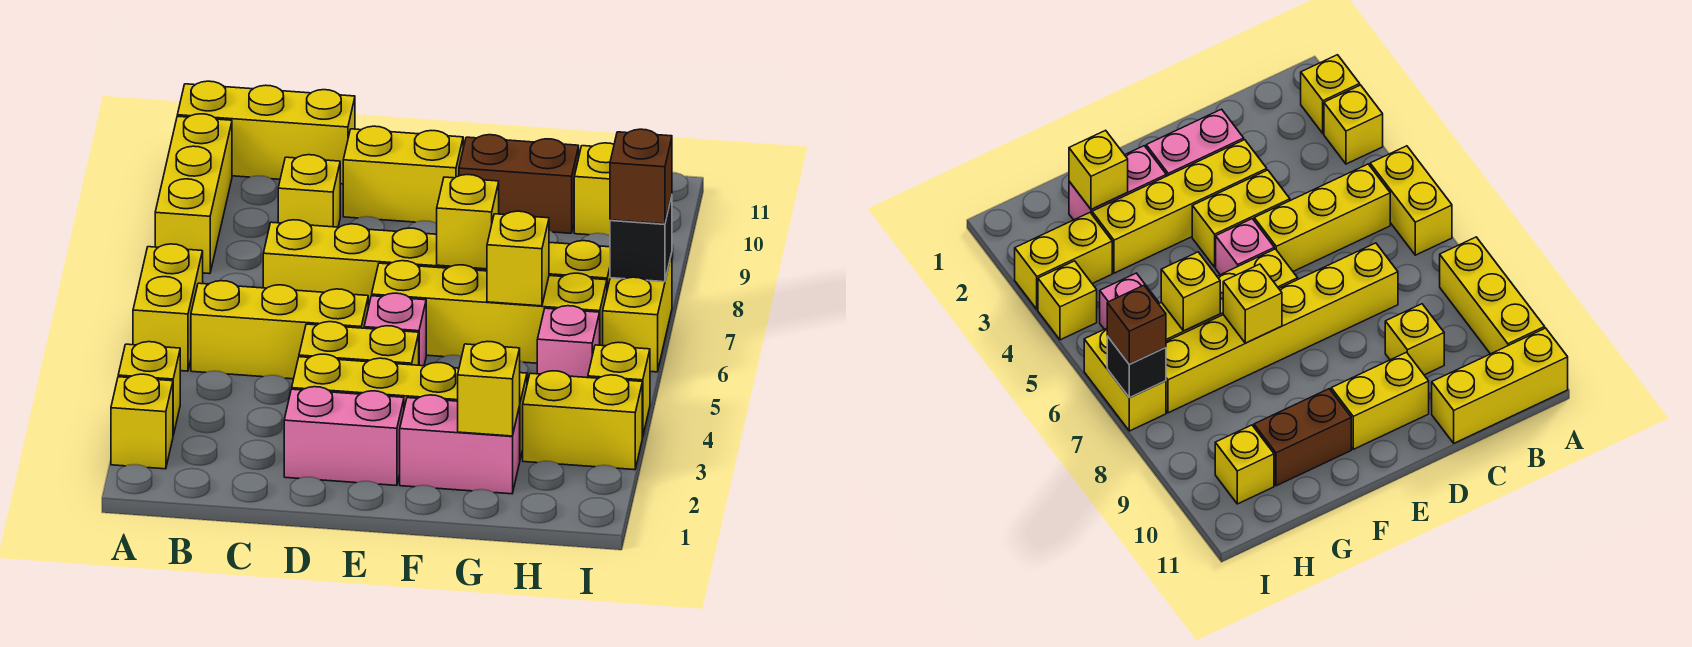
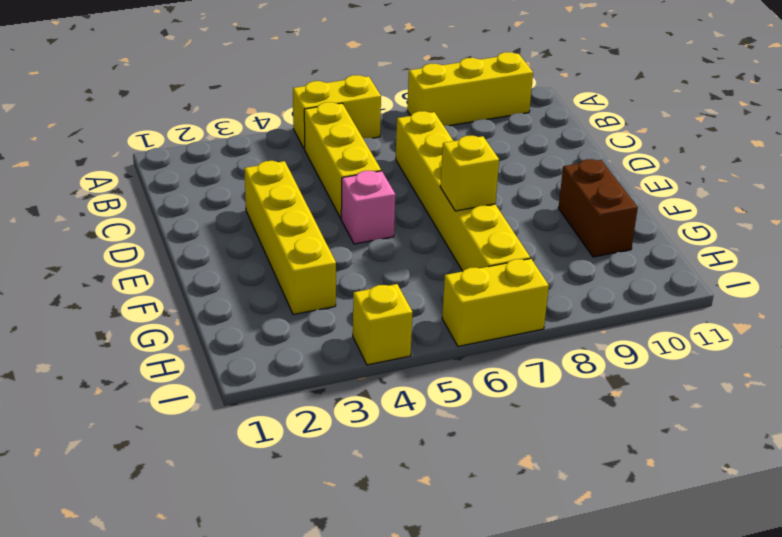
none -> yellow 1x1 brick [111,374,173,469]
none -> yellow 1x1 brick [118,342,180,435]
none -> yellow 1x3 brick [177,81,355,184]

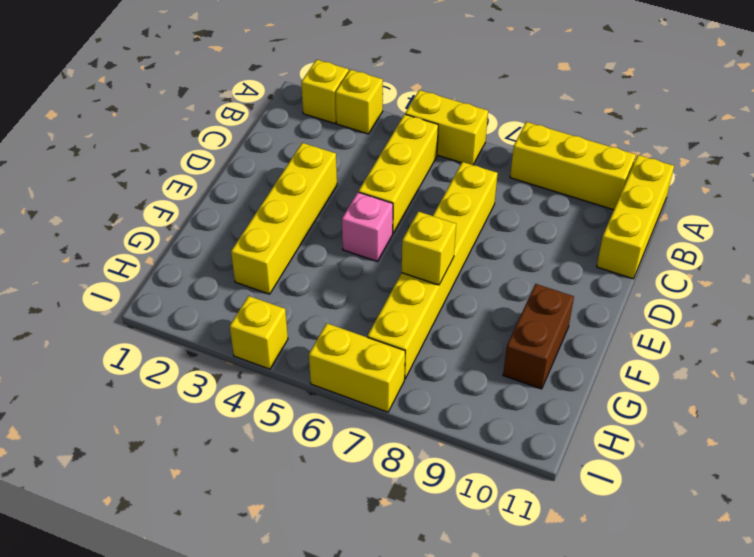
none -> yellow 1x1 brick [278,155,340,227]
none -> pink 1x2 brick [284,387,404,486]
none -> yellow 1x2 brick [299,322,419,365]

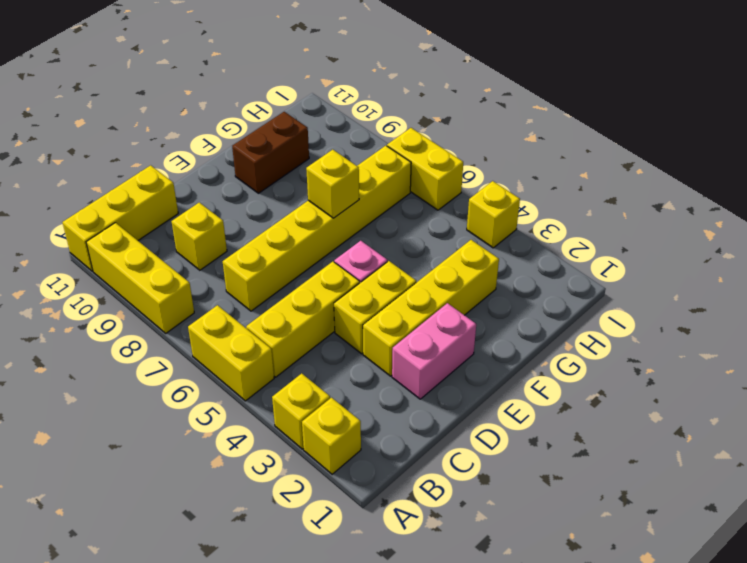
none -> yellow 1x2 brick [343,126,463,223]
none -> yellow 1x4 brick [372,261,607,363]
none -> pink 1x2 brick [400,395,520,494]

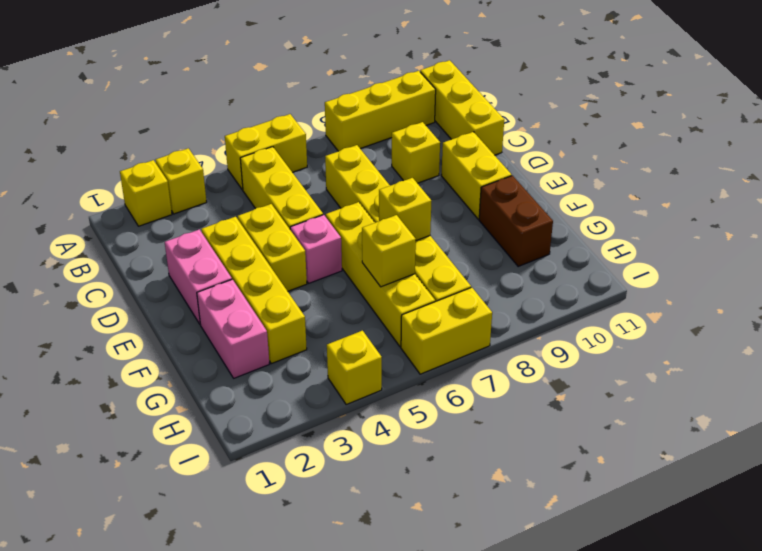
none -> yellow 1x2 brick [523,371,642,470]
none -> pink 1x1 brick [537,306,600,378]
none -> yellow 1x1 brick [574,143,614,236]

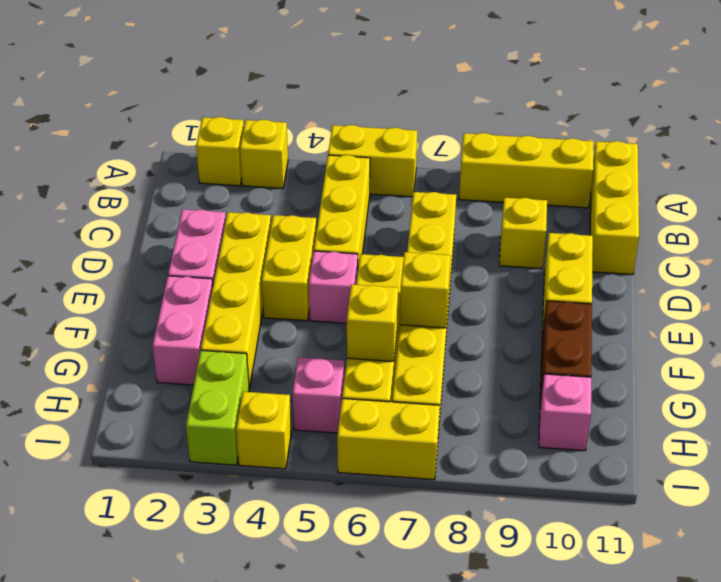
lime 1x2 brick [186,350,249,465] -> yellow 1x2 brick [523,371,642,470]
pink 1x1 brick [539,374,591,451] -> yellow 1x1 brick [574,143,614,236]
none -> yellow 1x1 brick [458,341,520,436]
none -> black 1x1 brick [610,196,672,282]
none -> brown 1x1 brick [610,129,672,224]

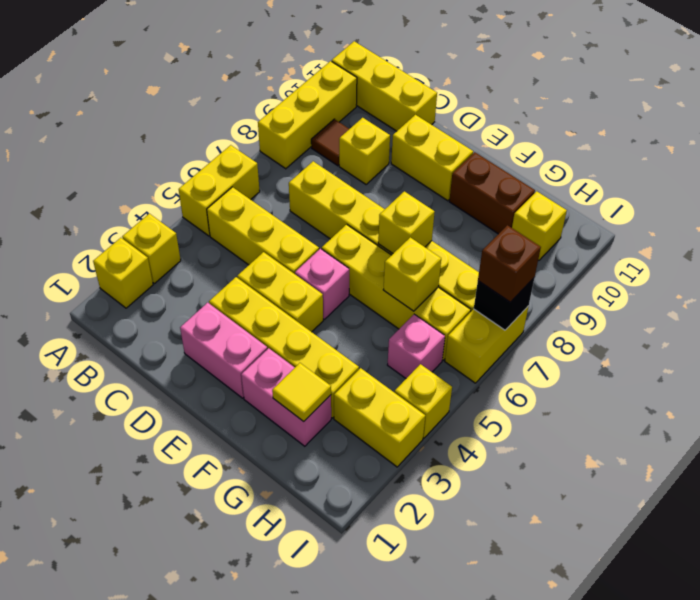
brown 1x1 tile [311,119,349,166] -> none
yellow 1x1 tile [272,363,331,421] -> yellow 1x1 brick [458,341,520,436]

